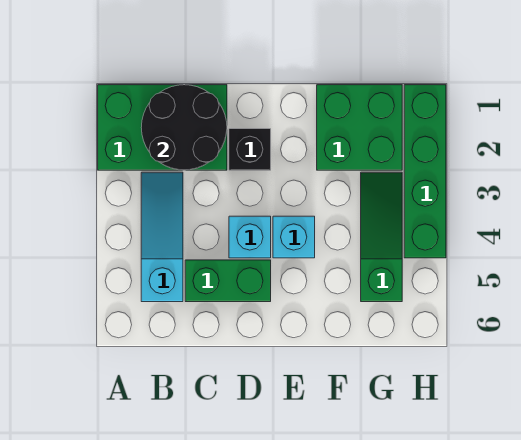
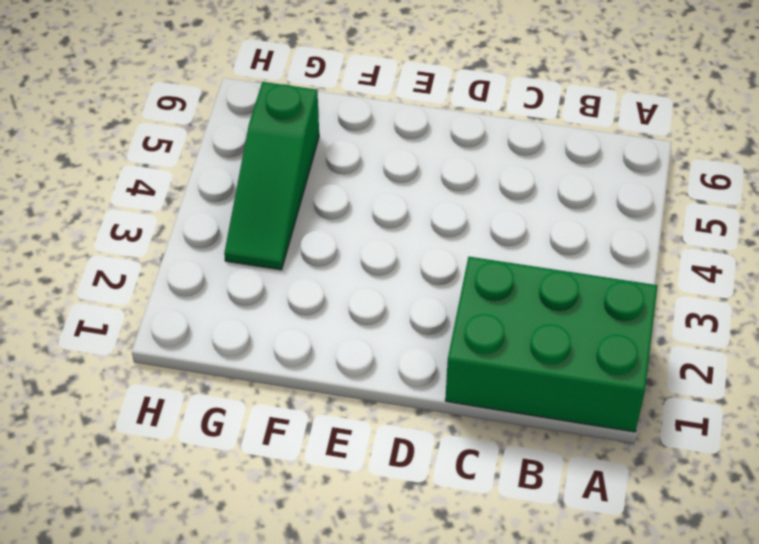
none -> cyan 1x3 slope [141,172,183,302]
none -> green 1x2 brick [185,260,271,302]

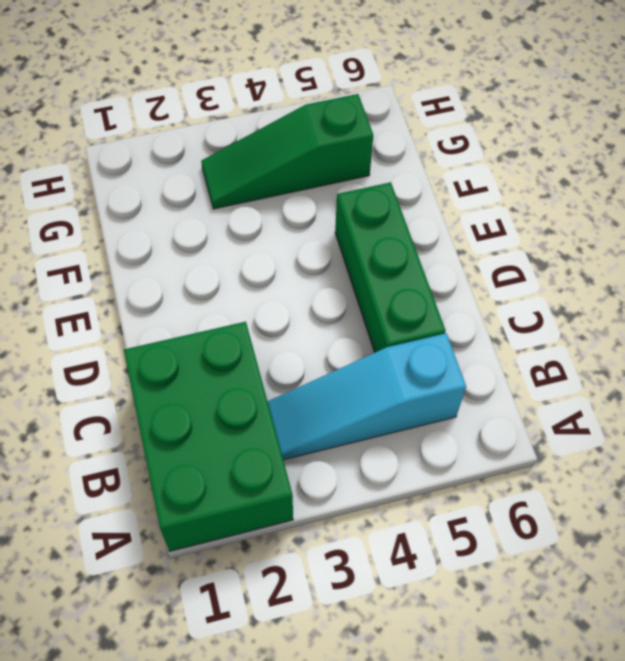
green 1x3 brick [335,182,446,352] -> green 1x2 brick [185,260,271,302]
none -> black 1x1 brick [229,129,271,170]
none -> cyan 1x1 brick [229,216,271,258]

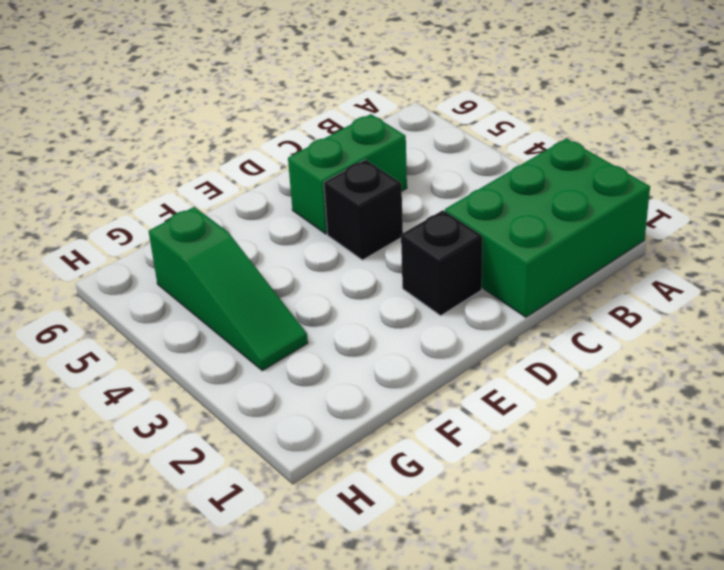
black 1x1 brick [324,160,403,260] -> cyan 1x1 brick [229,216,271,258]
none -> cyan 1x3 slope [141,172,183,302]
none -> cyan 1x1 brick [273,216,315,258]

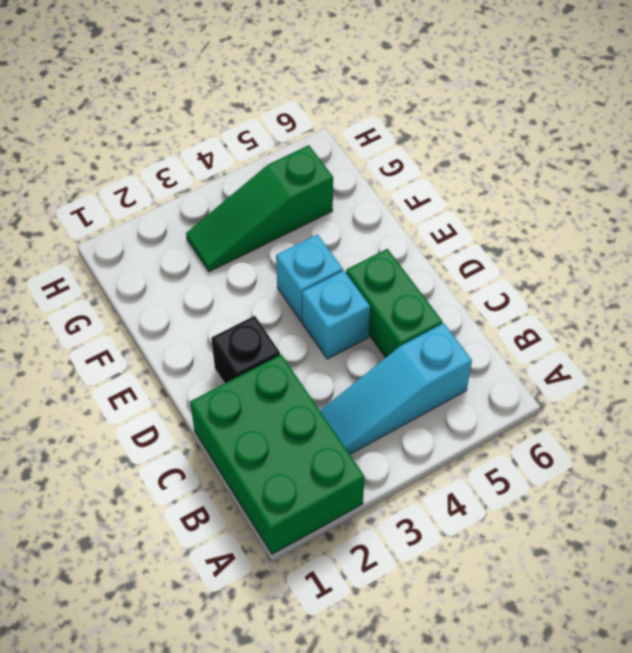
none -> green 2x2 brick [317,85,402,170]
none -> green 1x4 brick [404,85,446,258]

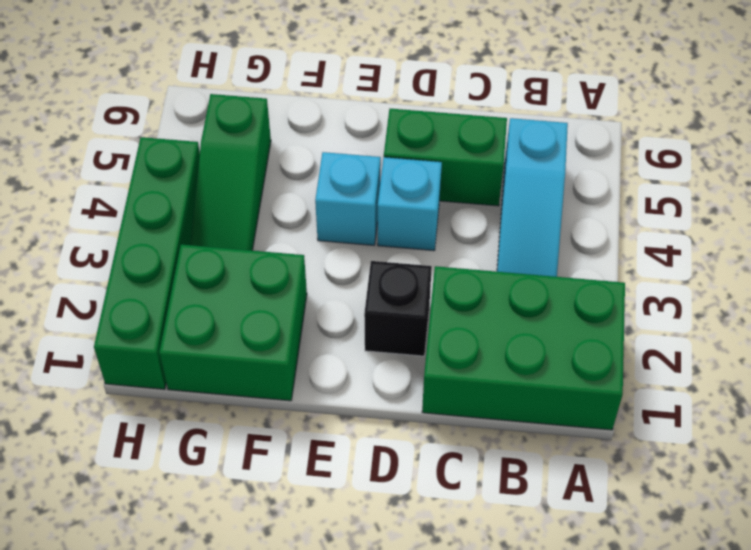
none -> black 2x2 round brick [141,85,227,170]

